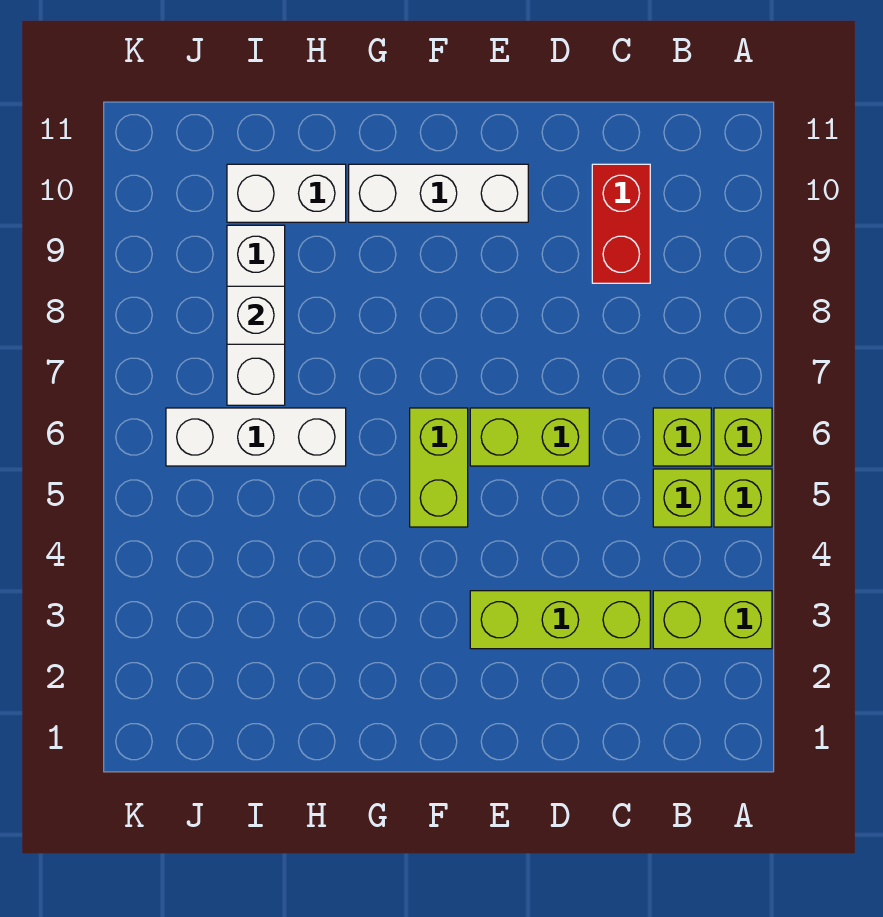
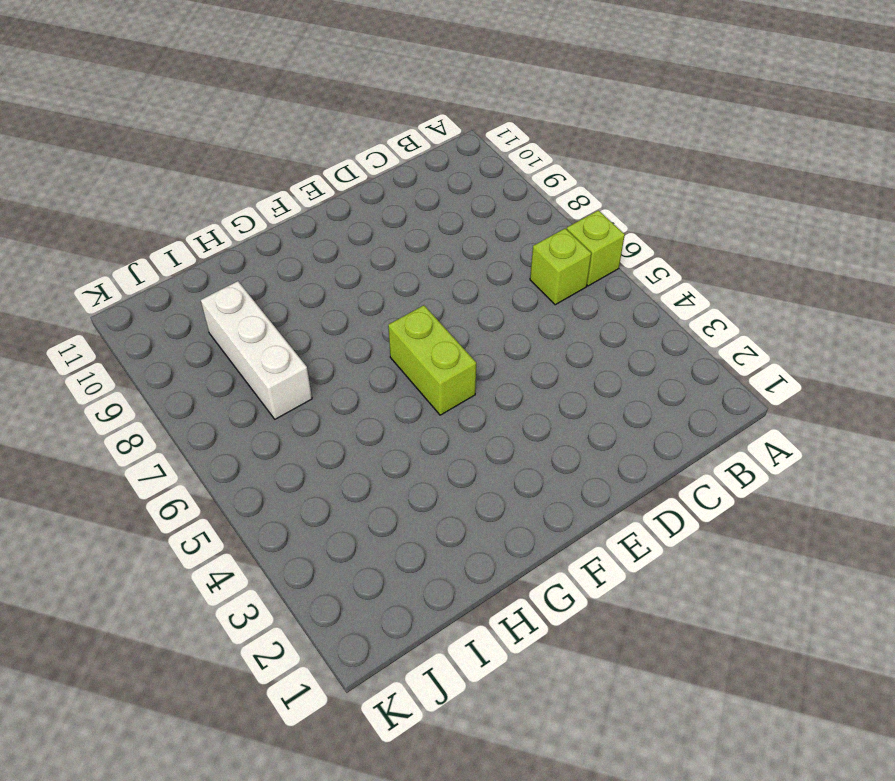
none -> lime 1x2 brick [653,591,772,649]
none -> lime 1x1 brick [714,469,772,527]
none -> lime 1x1 brick [653,469,711,527]

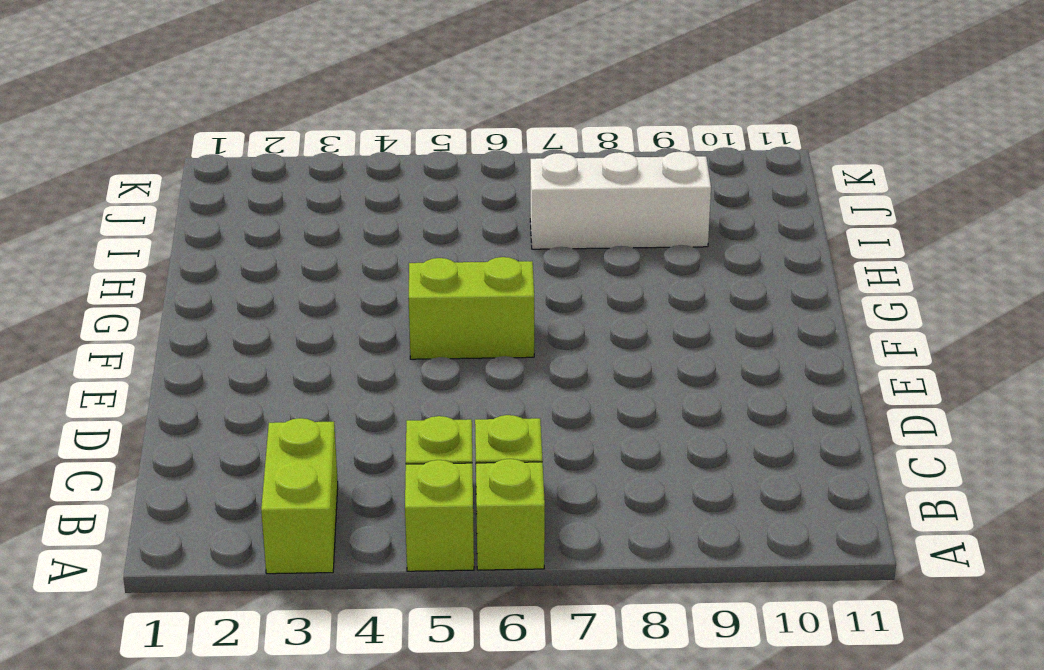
none -> lime 1x3 brick [470,591,650,649]
none -> red 1x2 brick [592,164,650,283]
none -> lime 1x2 brick [470,408,589,466]

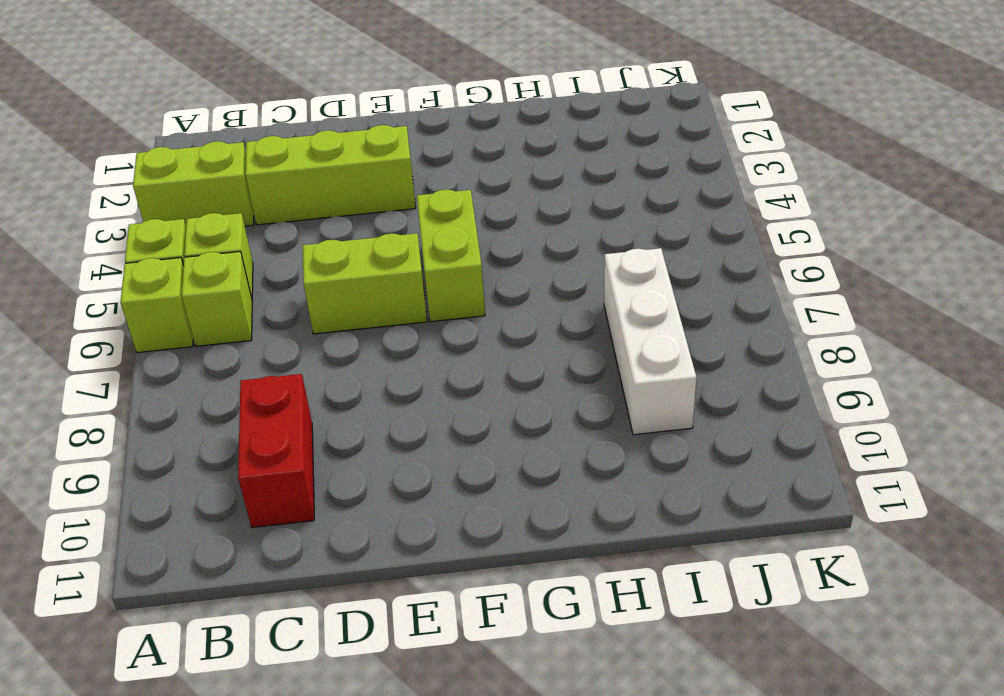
none -> white 1x3 brick [349,164,528,222]
none -> white 1x3 brick [166,408,346,466]
none -> white 1x2 brick [227,164,346,222]

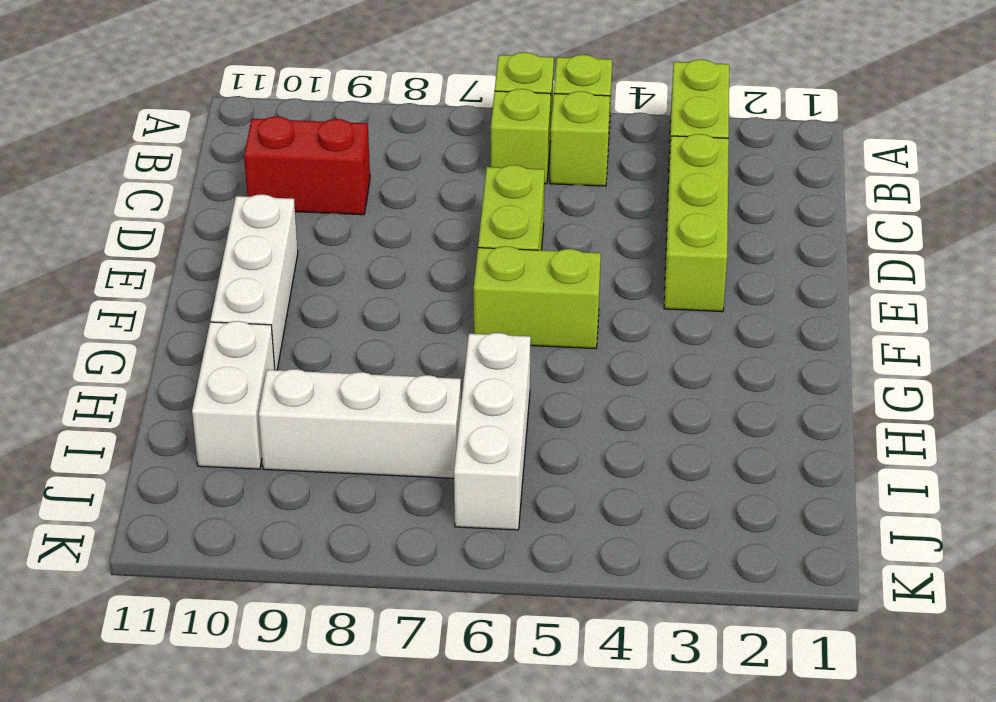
none -> white 1x1 brick [227,286,285,344]

